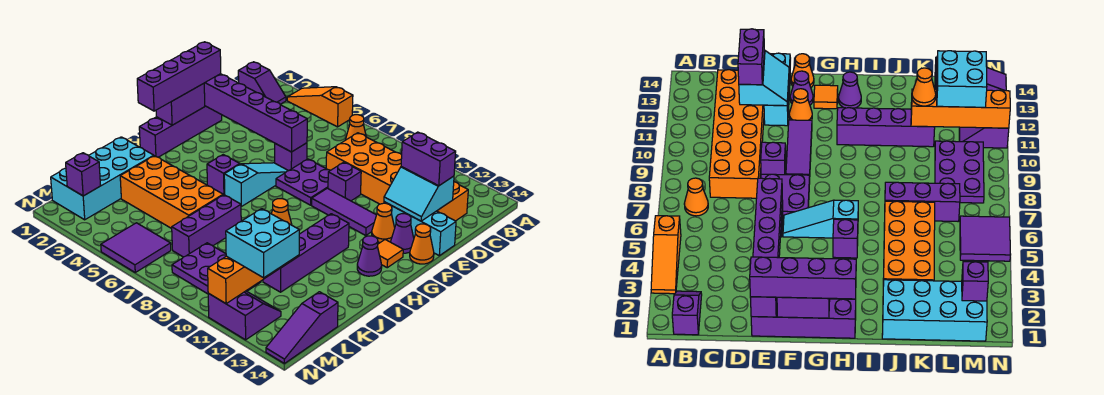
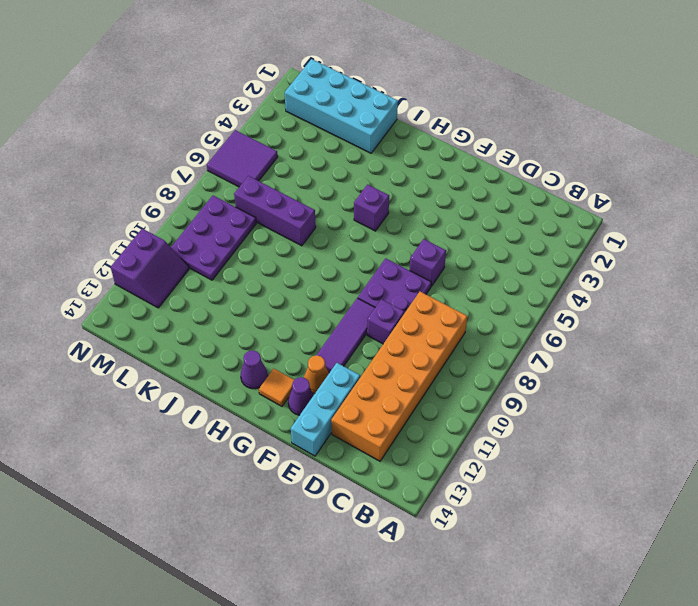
none -> orange 1x3 slope [287,87,353,127]
none -> purple 1x2 slope [238,62,286,104]
none -> orange 1x1 cone [346,115,366,140]
none -> purple 1x4 brick [139,106,222,157]

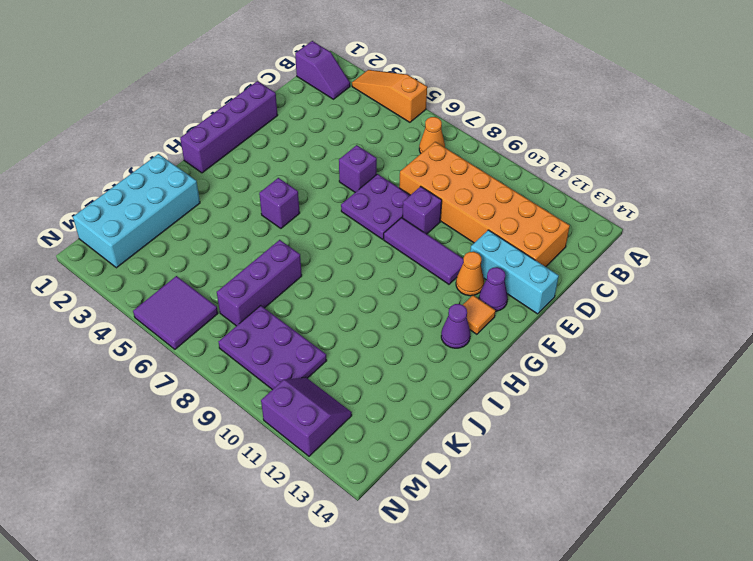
none -> cyan 1x3 slope [224,163,288,206]
none -> orange 1x1 cone [410,224,434,264]
none -> purple 1x4 brick [263,214,349,292]
none -> orange 2x4 brick [120,156,223,229]

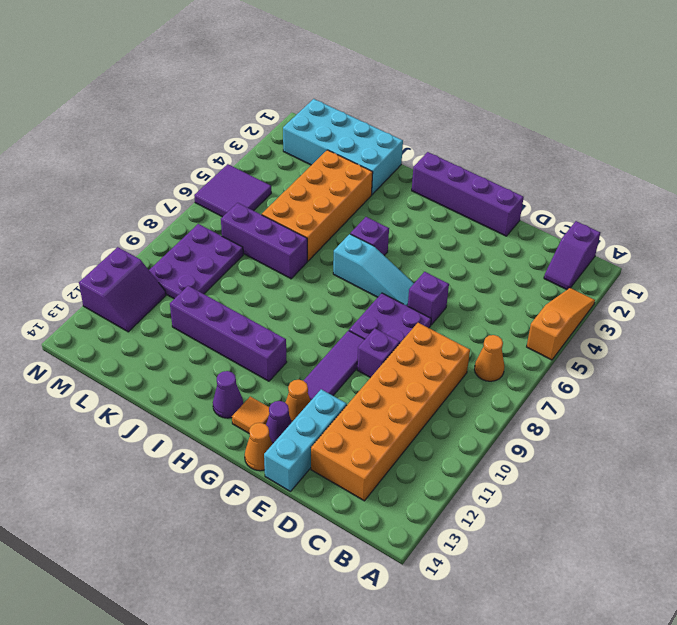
none -> purple 1x3 slope [266,292,338,363]
none -> cyan 2x2 slope [384,167,454,221]
none -> purple 1x6 brick [204,74,307,152]
none -> purple 1x2 brick [156,83,205,125]

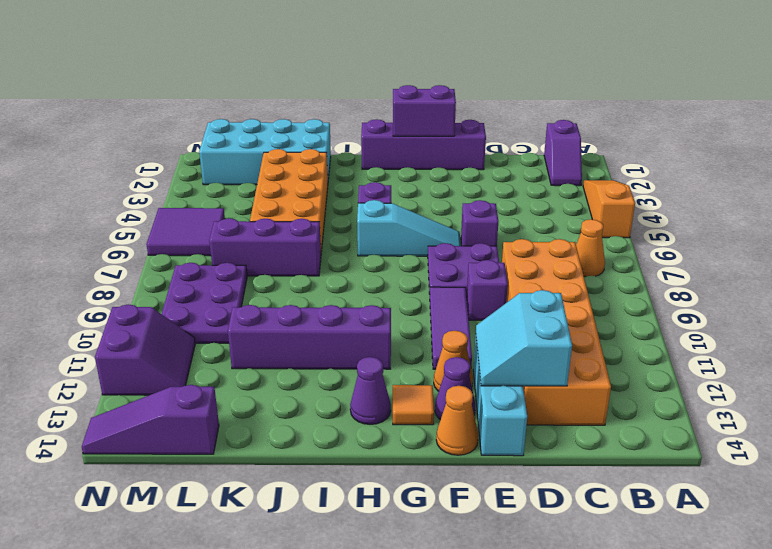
none -> purple 1x6 brick [204,74,307,152]
none -> orange 1x4 brick [208,256,298,304]
none -> purple 1x1 brick [66,153,101,196]
none -> purple 1x2 brick [401,132,456,186]

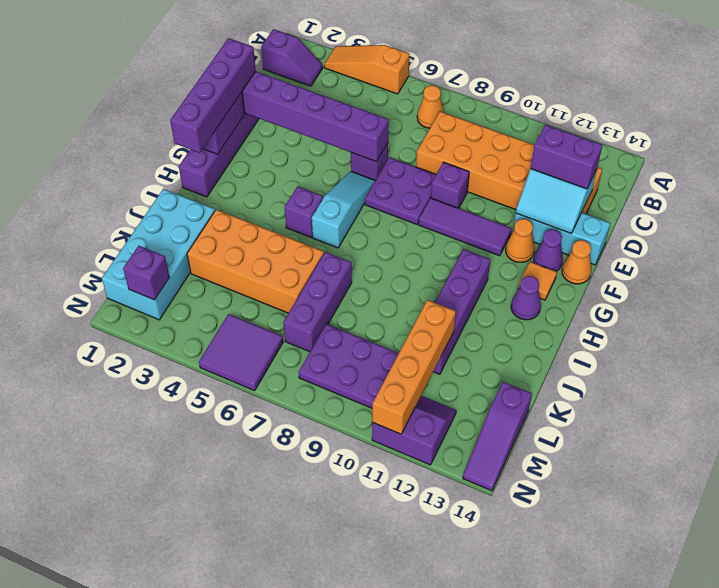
none -> orange 1x1 cone [271,199,292,225]
none -> cyan 2x2 brick [226,209,299,278]

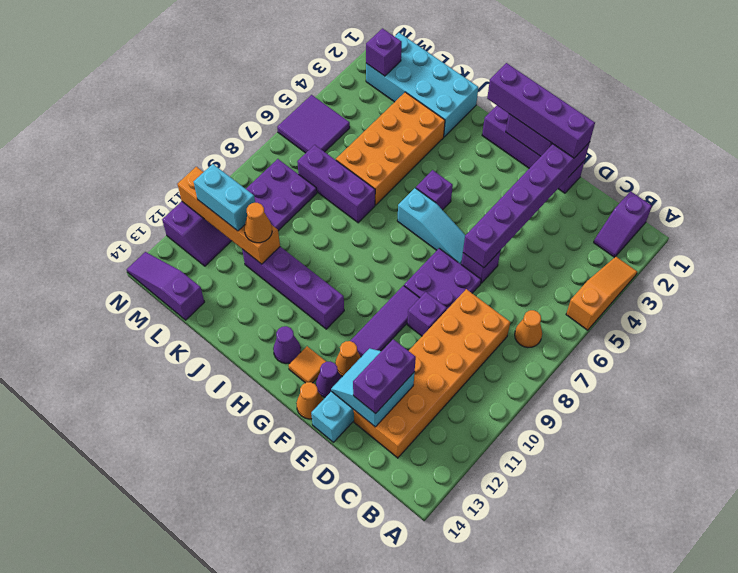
cyan 1x2 brick [194,164,255,231] -> cyan 2x2 brick [226,209,299,278]

